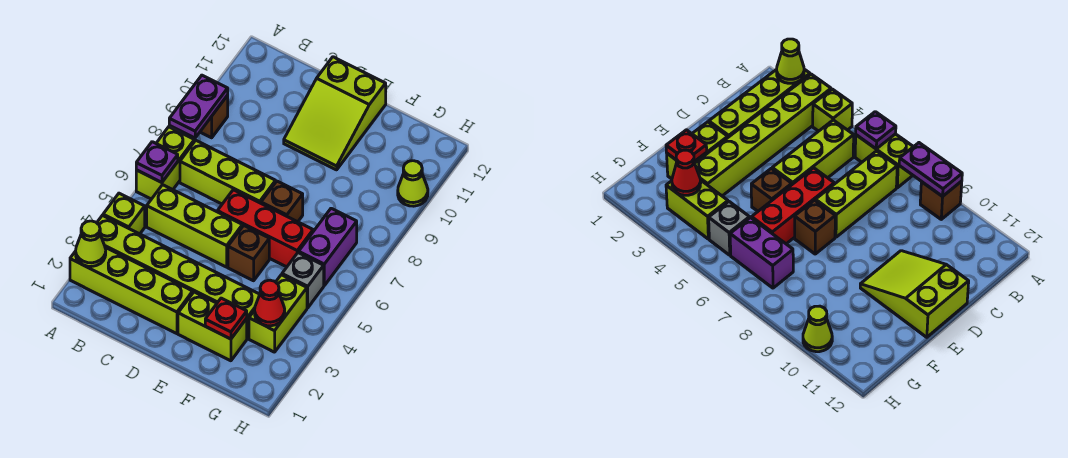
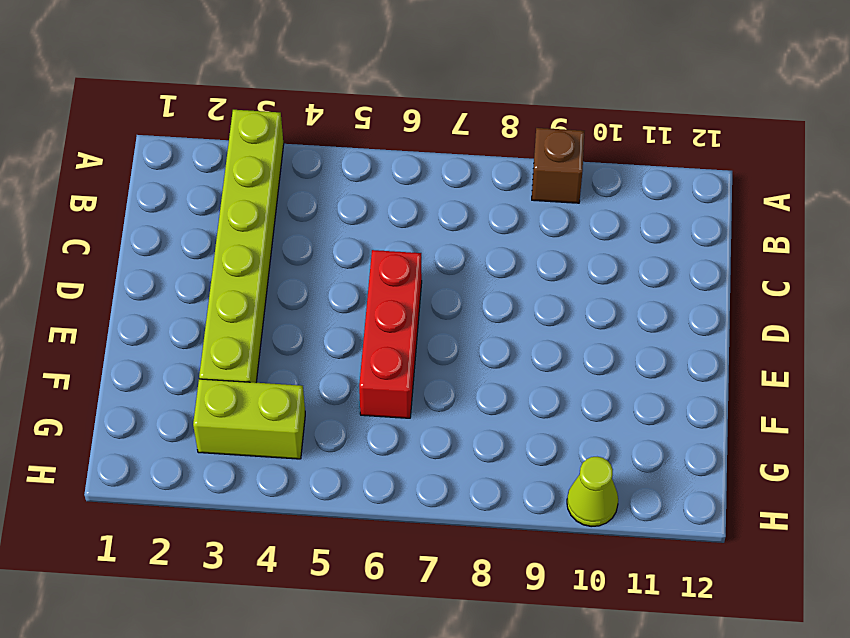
none -> lime 1x4 brick [70,247,193,334]
none -> lime 1x1 brick [103,193,145,234]
none -> lime 1x2 brick [136,127,194,199]

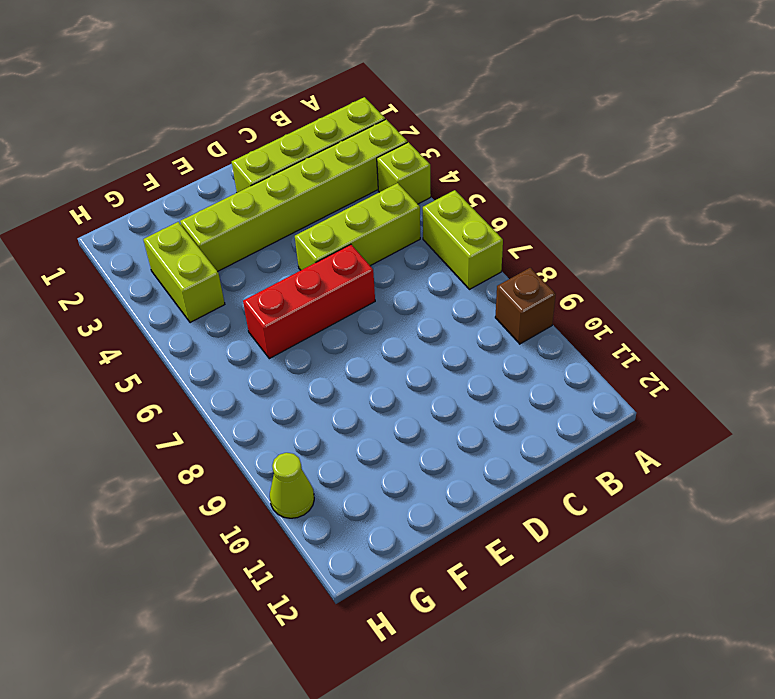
none -> lime 1x3 brick [180,141,276,204]
none -> lime 2x3 slope [284,57,386,170]
none -> lime 1x2 brick [178,292,247,361]

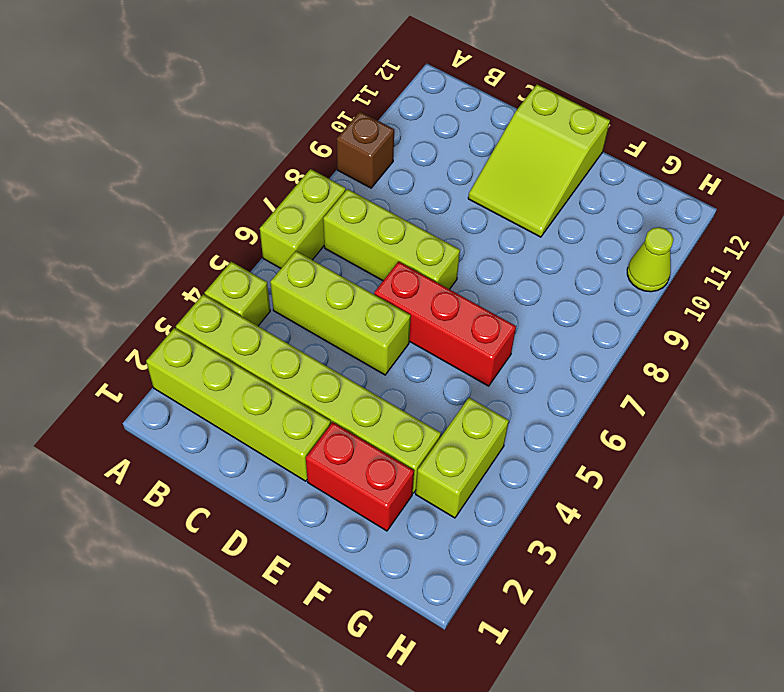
red 1x2 brick [306,422,414,531] -> lime 1x2 brick [178,292,247,361]
none -> brown 1x1 brick [228,226,269,281]
none -> brown 1x1 brick [261,181,303,222]
none -> grey 1x1 brick [282,253,324,308]

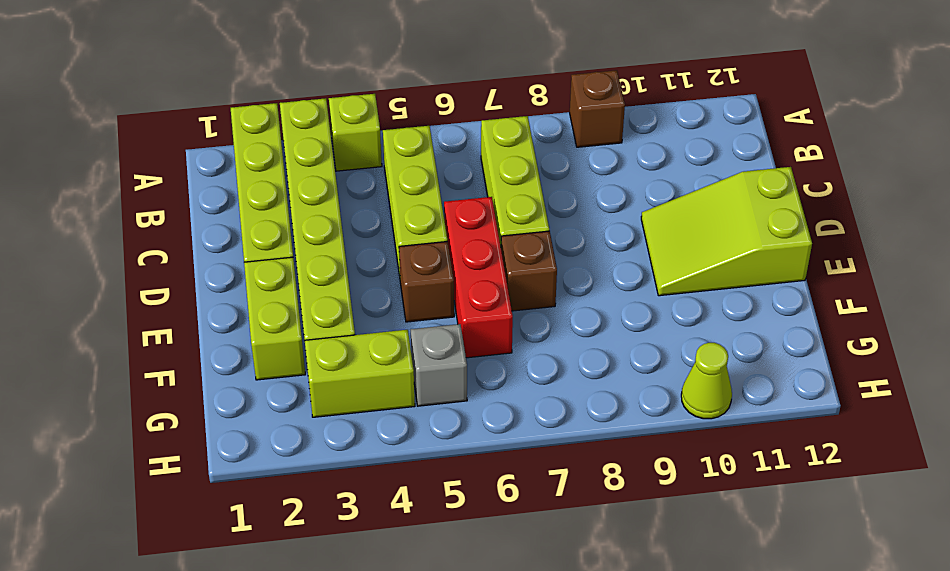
none -> lime 1x2 brick [136,127,194,199]
none -> purple 1x2 brick [299,208,357,285]
none -> lime 1x1 cone [76,221,106,267]

